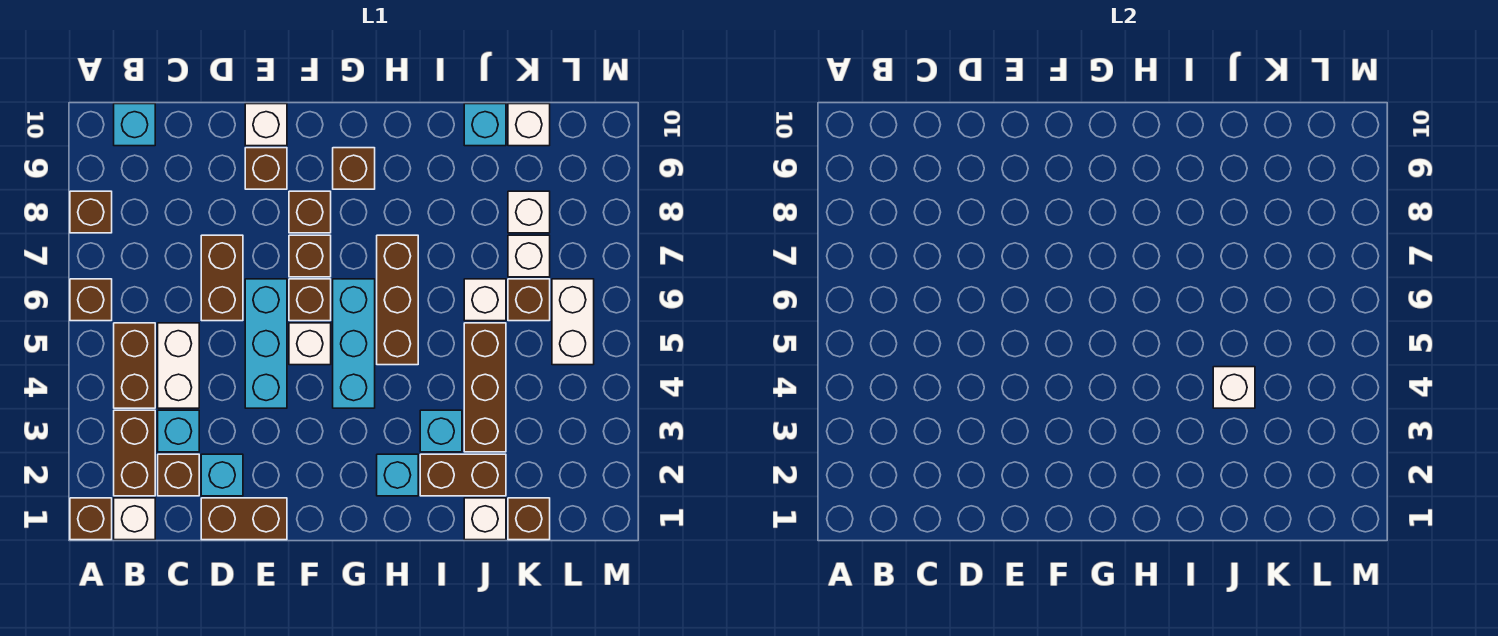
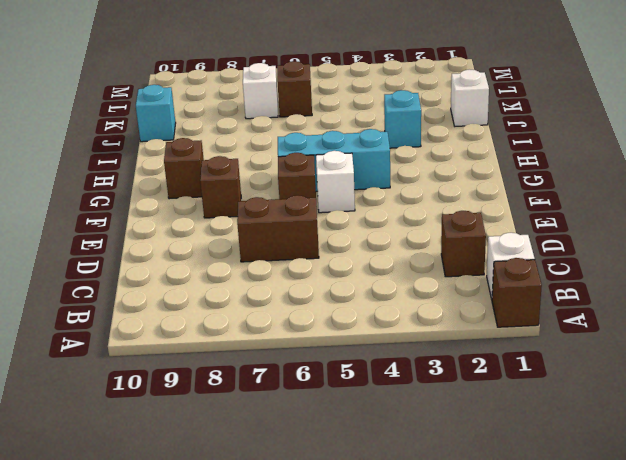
none -> brown 1x1 brick [70,279,112,321]
none -> brown 1x1 brick [70,191,112,233]
none -> brown 1x2 brick [114,410,155,496]
none -> brown 1x2 brick [114,323,155,408]

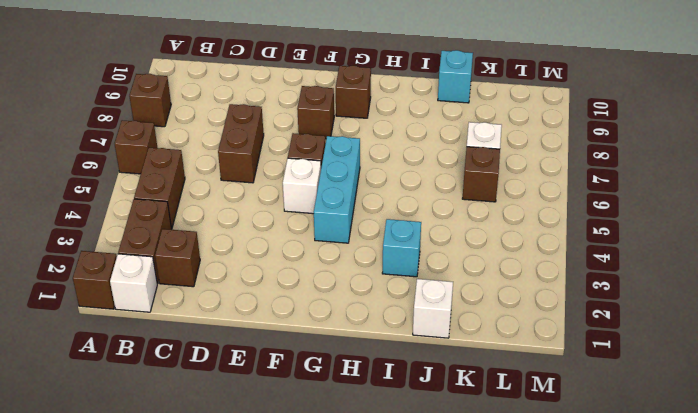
none -> cyan 1x1 brick [114,104,155,146]
none -> cyan 1x1 brick [158,410,199,452]
none -> white 1x2 brick [158,323,199,408]
none -> brown 1x2 brick [201,498,287,540]

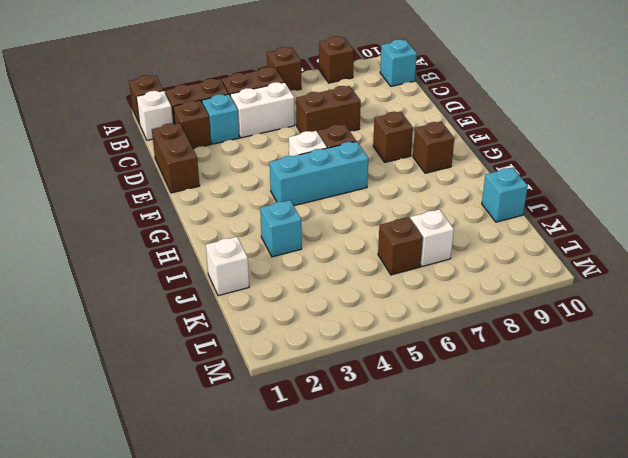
none -> cyan 1x1 brick [201,454,243,496]
none -> cyan 1x3 brick [245,279,287,408]
none -> brown 1x1 brick [245,148,287,189]
none -> white 1x1 brick [245,104,287,146]

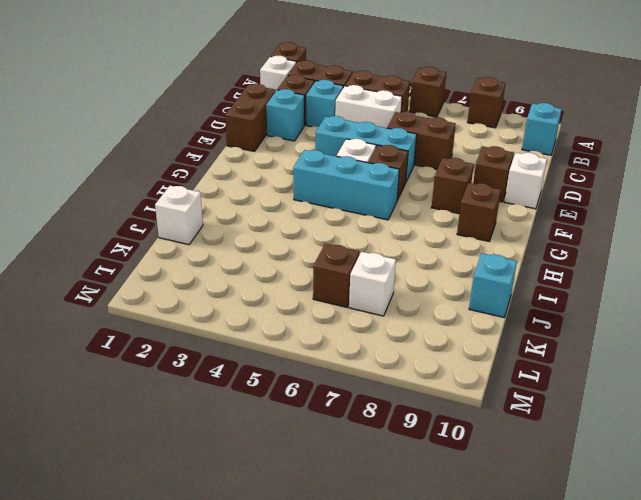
none -> brown 1x1 brick [289,235,331,277]
none -> cyan 1x1 brick [377,454,418,496]
none -> brown 1x3 brick [377,235,418,365]
none -> brown 1x2 brick [420,454,506,496]

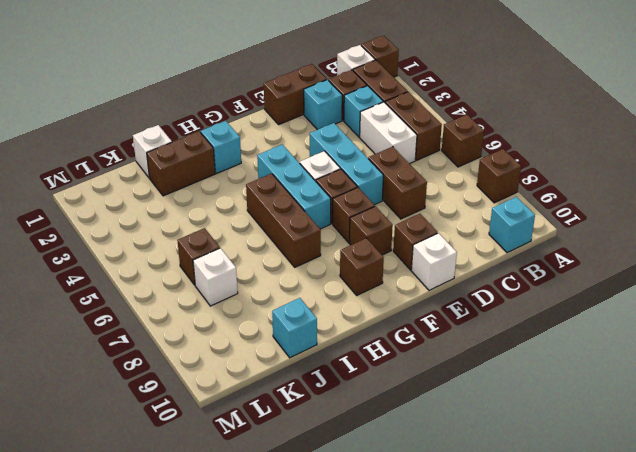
none -> cyan 1x1 brick [420,410,462,452]
none -> brown 1x3 brick [464,323,506,452]
none -> white 1x1 brick [464,279,506,321]
none -> brown 1x1 brick [508,498,550,540]

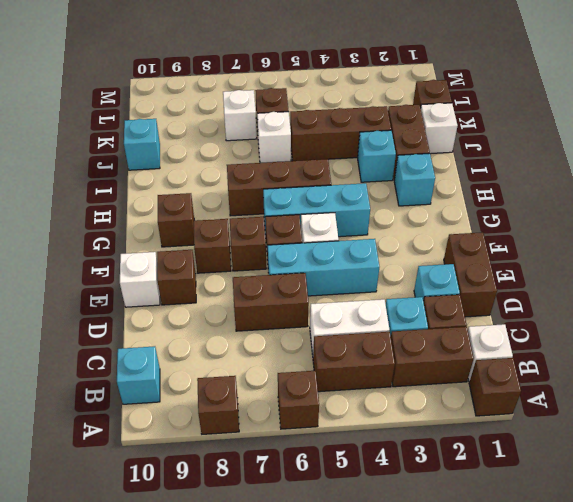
none -> white 1x1 brick [508,191,550,233]
none -> white 1x1 brick [508,104,550,146]
none -> white 1x2 brick [552,279,594,365]
none -> white 1x1 brick [1213,367,1255,408]

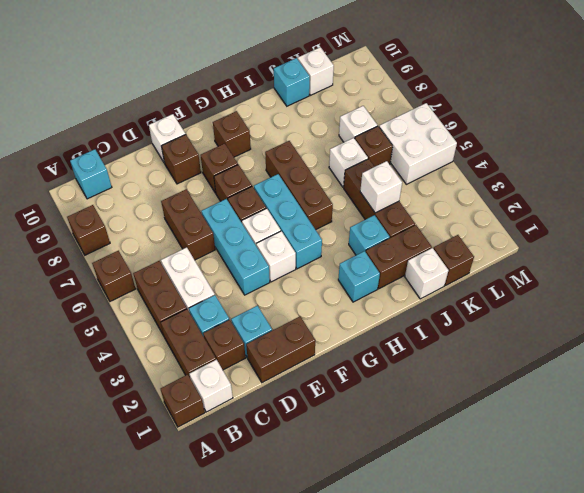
white 1x1 brick [256,231,296,282] -> white 1x1 brick moved to [508,191,550,233]
white 2x2 brick [379,103,457,184] -> white 1x2 brick [552,279,594,365]

